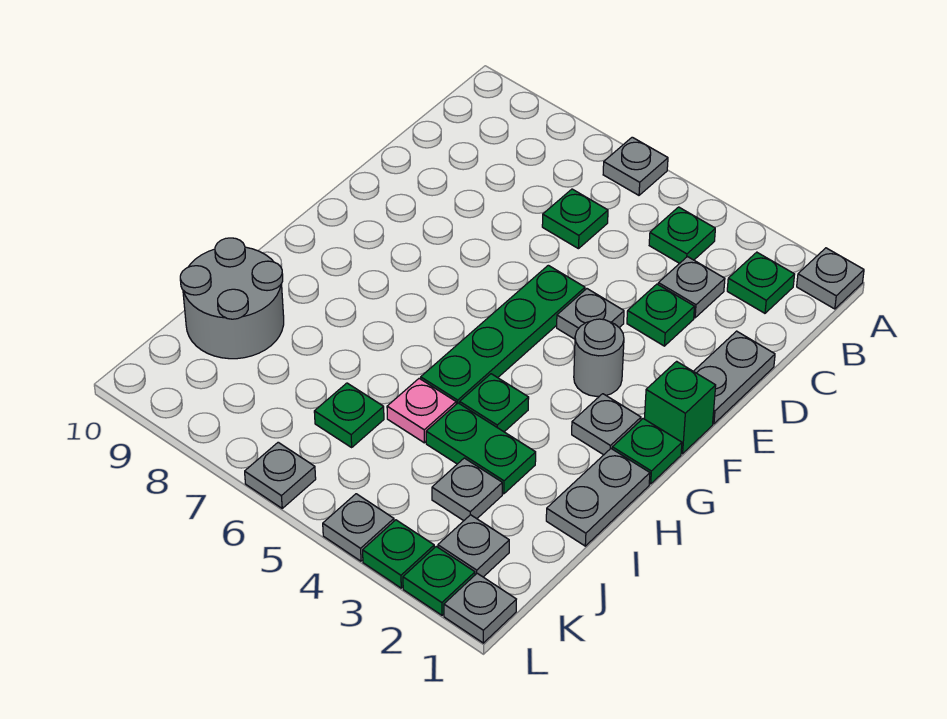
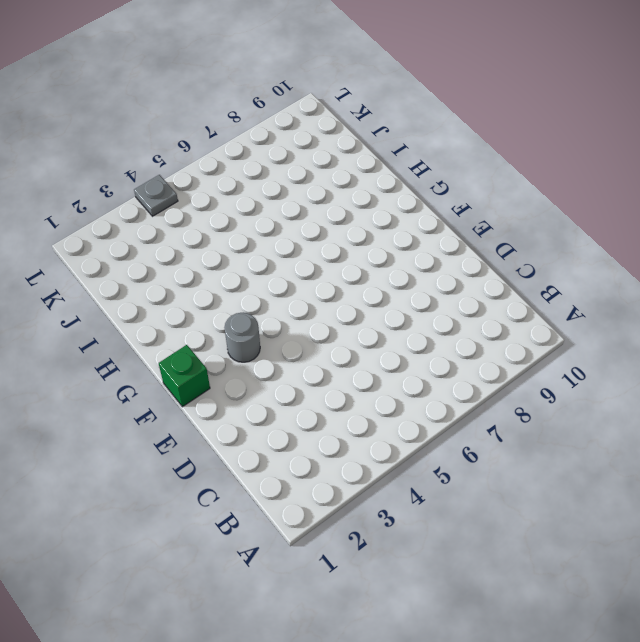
none -> grey 1x1 plate [797,248,864,309]
none -> grey 1x1 plate [603,137,668,195]
none -> green 1x1 plate [727,252,795,313]

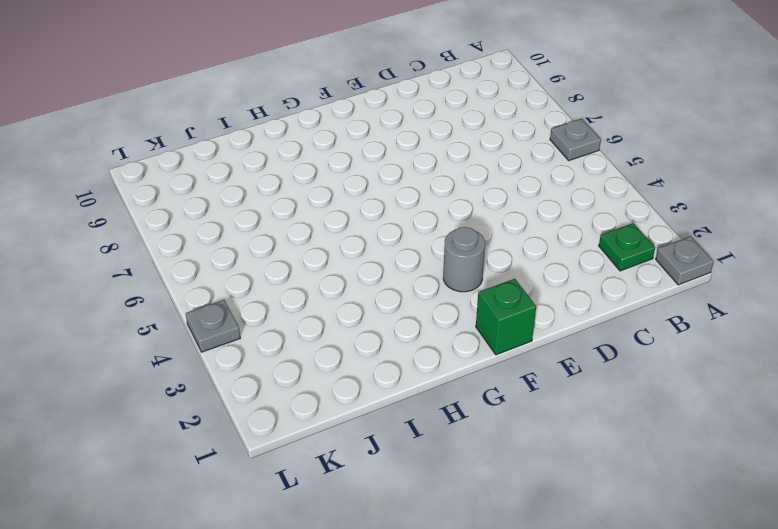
none -> green 1x1 plate [649,207,715,263]
none -> grey 1x1 plate [658,257,725,318]
none -> green 1x1 plate [542,189,608,249]

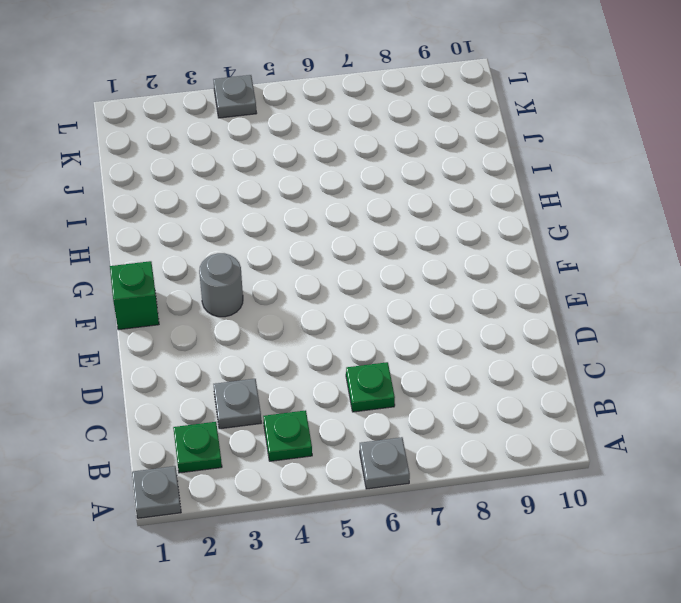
none -> grey 1x2 plate [694,331,775,424]
none -> green 1x1 plate [627,284,694,346]
none -> grey 1x1 plate [557,289,624,339]

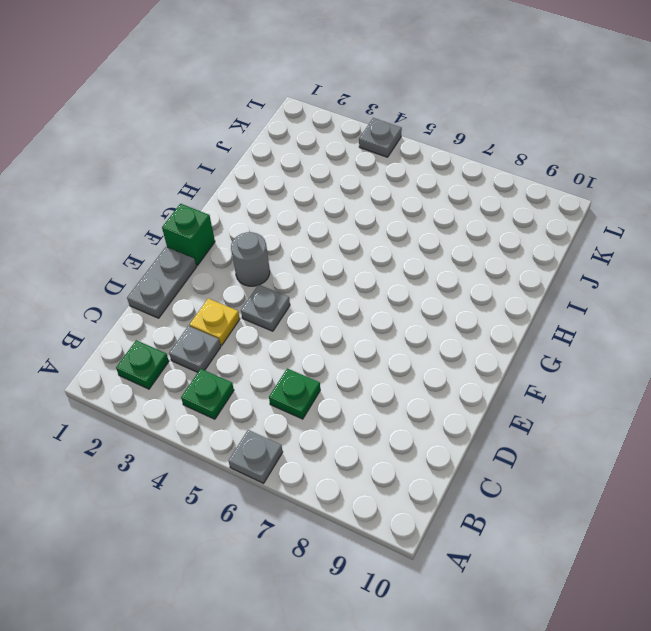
yellow 1x1 plate [190,298,240,345] -> green 1x1 plate [627,284,694,346]
none -> grey 1x1 plate [797,248,864,309]
none -> green 1x4 plate [421,265,585,404]
none -> green 1x1 plate [612,419,682,484]

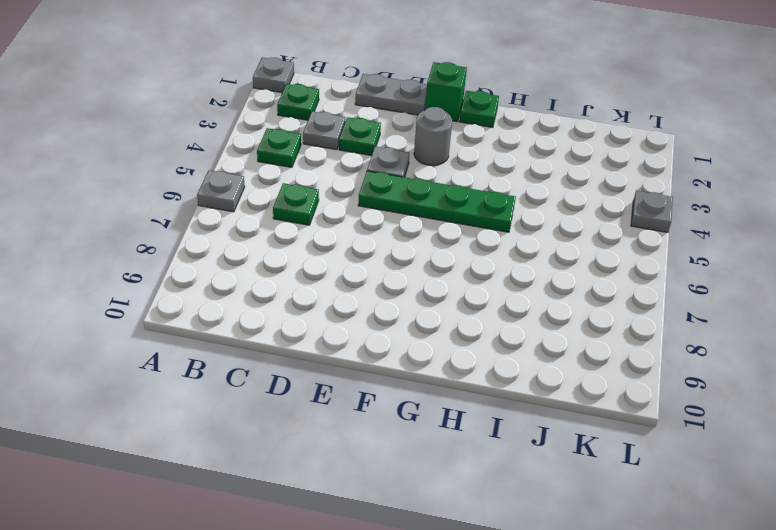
none -> grey 1x1 plate [572,394,641,455]
none -> grey 1x2 plate [546,449,650,546]
none -> green 1x1 plate [460,374,529,432]

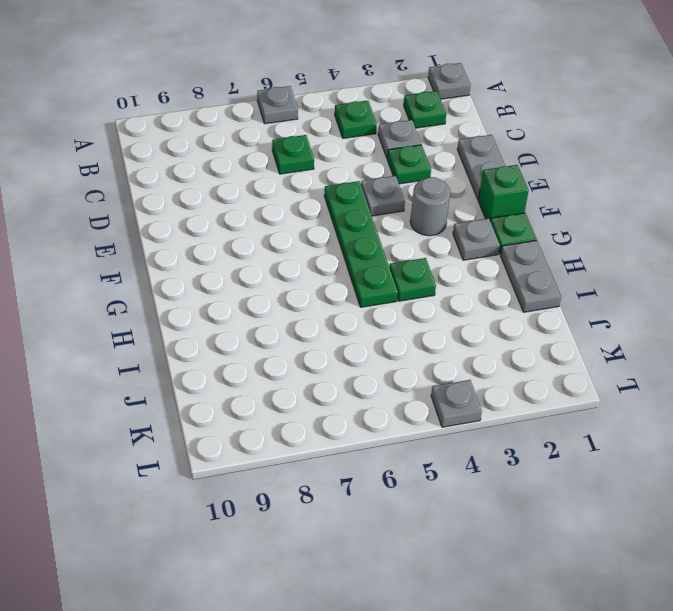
none -> green 1x2 plate [426,403,536,494]
none -> pink 1x1 plate [387,378,456,443]
none -> grey 2x2 round brick [180,238,284,359]

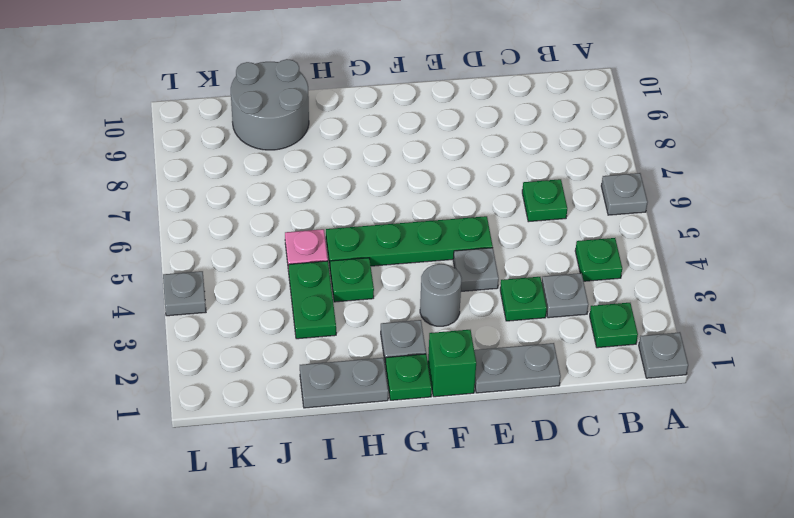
none -> grey 1x1 plate [432,458,502,521]
none -> green 1x1 plate [314,383,384,447]
none -> grey 1x1 plate [438,515,509,577]

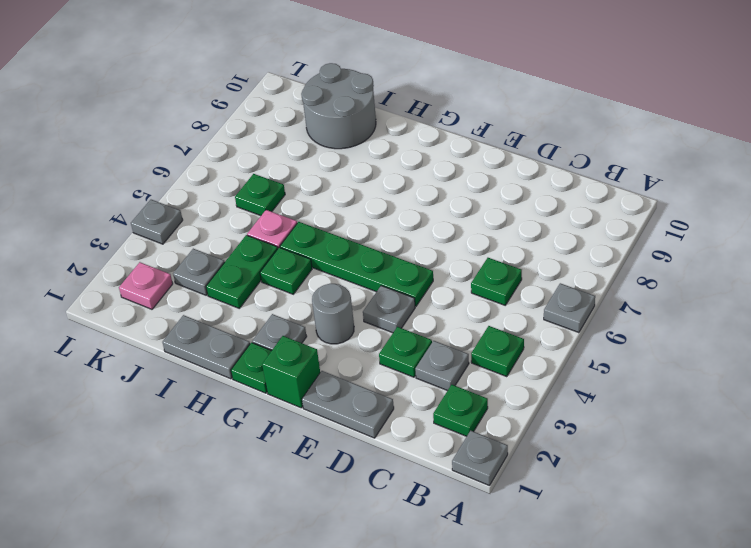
pink 1x1 plate [119,262,173,309] -> grey 1x1 plate [438,515,509,577]
none -> grey 1x1 plate [444,573,516,643]
none -> green 1x1 plate [403,546,475,615]
none -> green 1x1 plate [363,520,434,588]

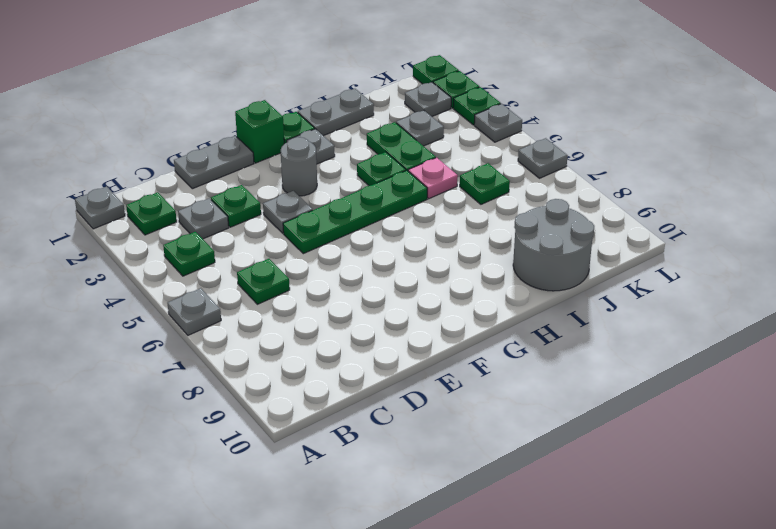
green 1x1 plate [413,55,459,84] -> grey 1x1 plate [444,573,516,643]

